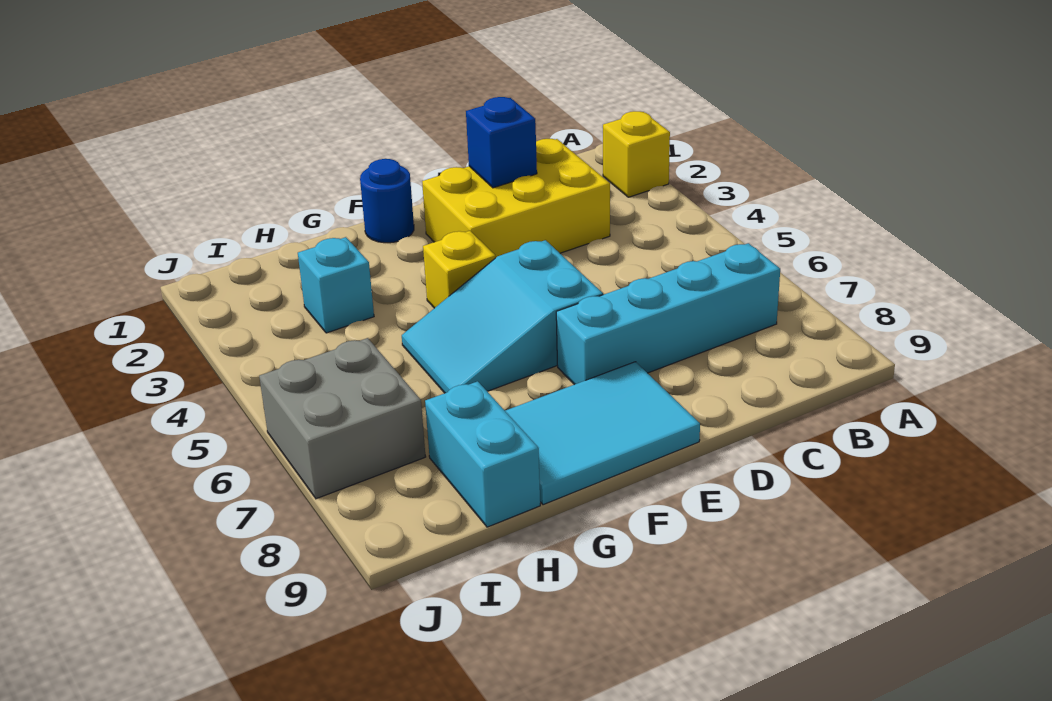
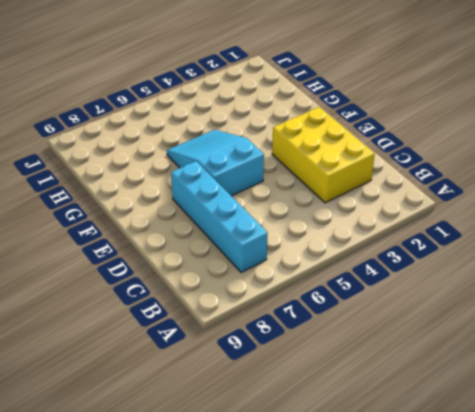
none -> yellow 1x1 brick [603,111,670,197]
none -> cyan 2x3 tile [505,362,700,505]

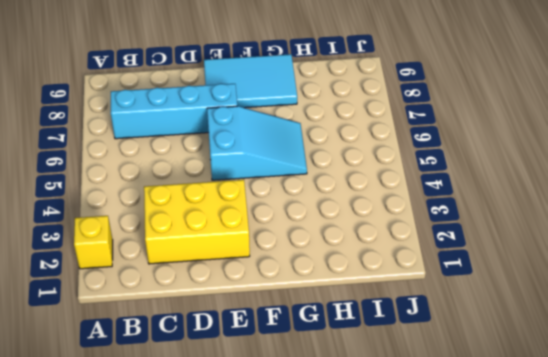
none -> blue 1x1 round brick [360,159,414,243]
none -> yellow 1x1 brick [423,231,495,308]

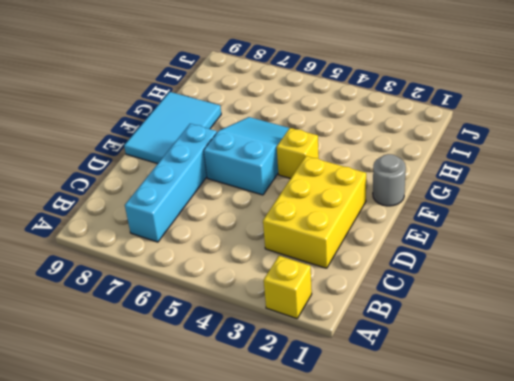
grey 1x1 round brick [373,154,406,206] -> blue 1x1 round brick [360,159,414,243]
none -> cyan 1x1 brick [298,237,374,333]
none -> cyan 1x2 brick [425,381,540,527]

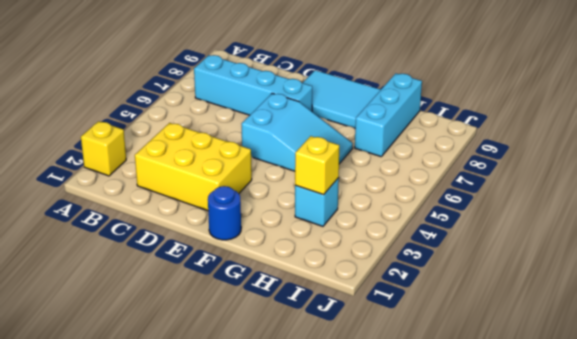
yellow 1x1 brick [295,136,339,195] -> yellow 1x1 brick moved to [423,231,495,308]
cyan 1x3 brick [355,73,422,157] -> cyan 1x2 brick [425,381,540,527]
none -> grey 2x2 brick [259,338,426,499]
none -> blue 1x1 brick [466,97,537,188]

